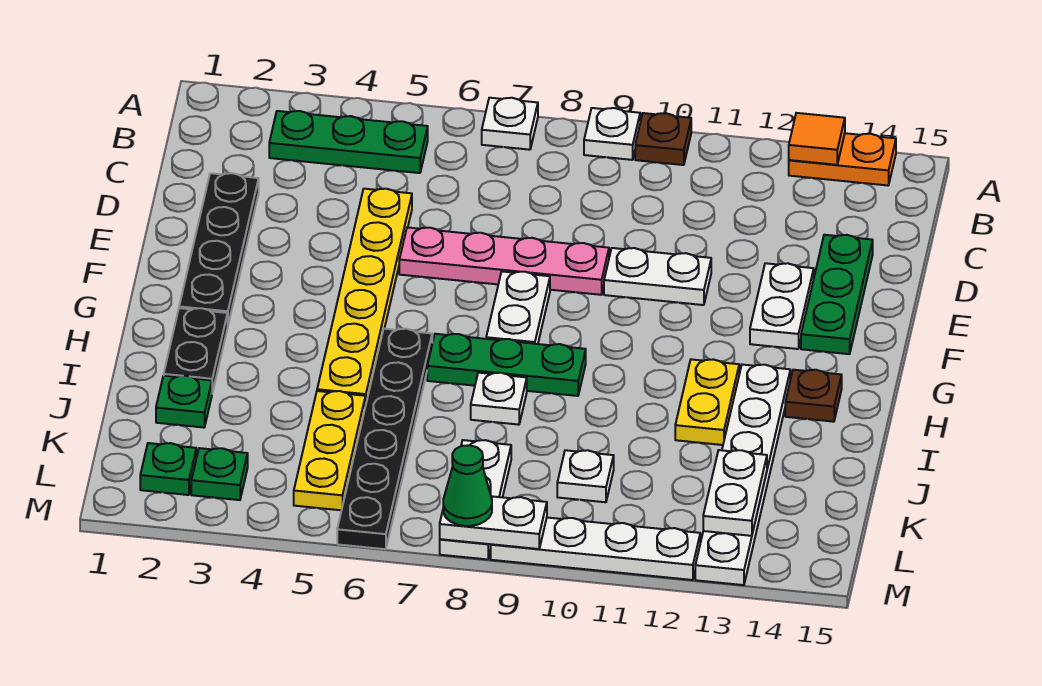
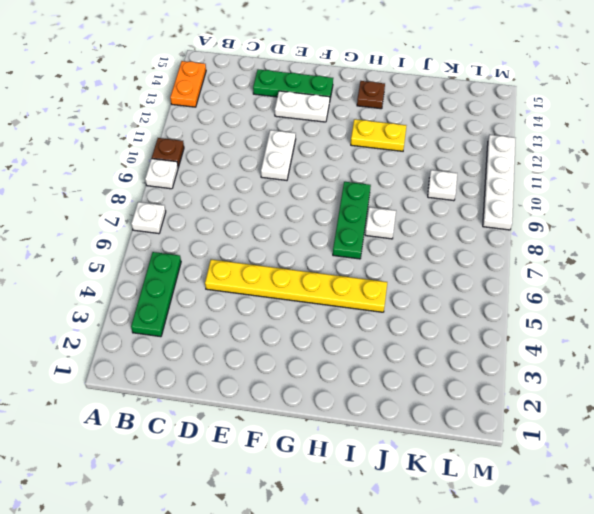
none -> black 1x4 plate [179,173,259,324]
none -> pink 1x4 plate [399,227,609,295]
none -> white 1x2 plate [486,271,550,344]
none -> black 1x2 plate [164,308,228,393]

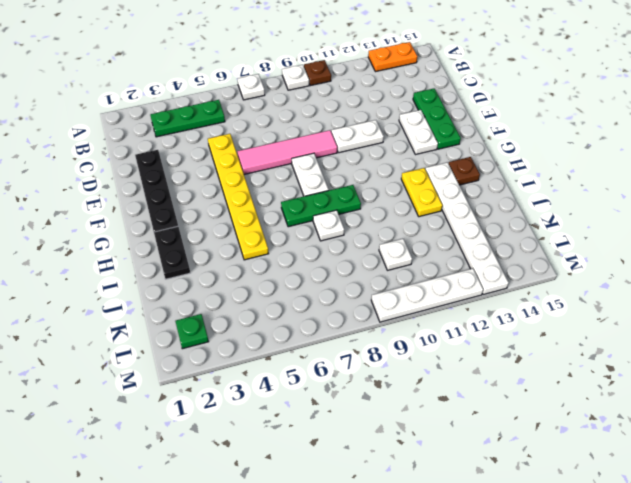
pink 1x4 tile [237,130,337,174] -> pink 1x4 plate [399,227,609,295]
none -> black 1x6 plate [337,329,432,549]
none -> green 1x1 plate [156,376,212,428]
none -> yellow 1x3 plate [294,391,365,510]
none -> white 1x3 plate [440,440,511,559]

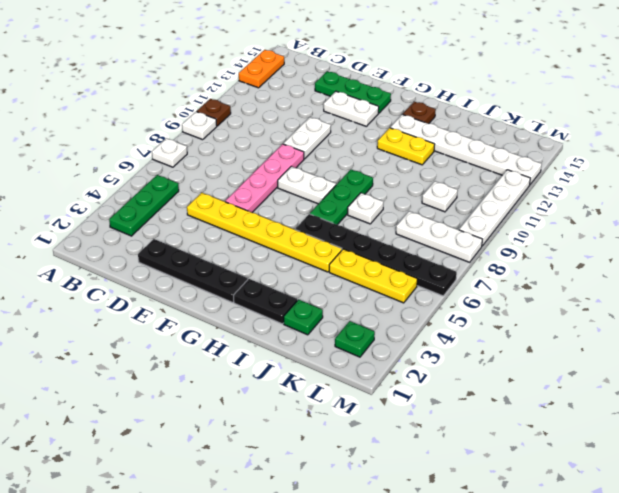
none -> green 1x1 plate [191,448,248,500]
none -> orange 1x1 tile [789,113,845,165]
none -> white 1x2 plate [703,450,767,536]
none -> white 1x2 plate [440,496,547,549]

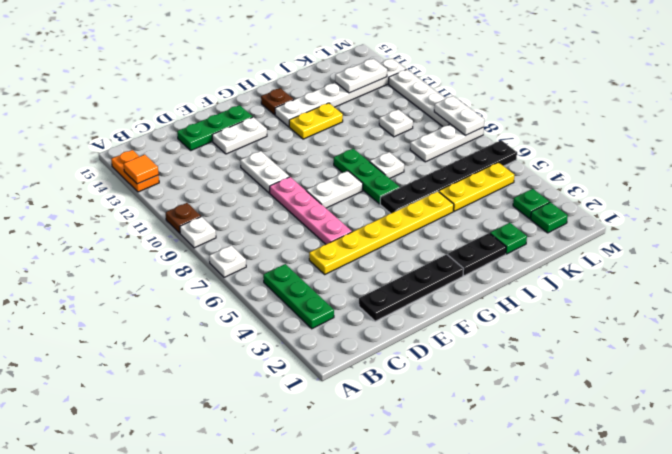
none -> green 1x1 cone [443,445,492,526]

